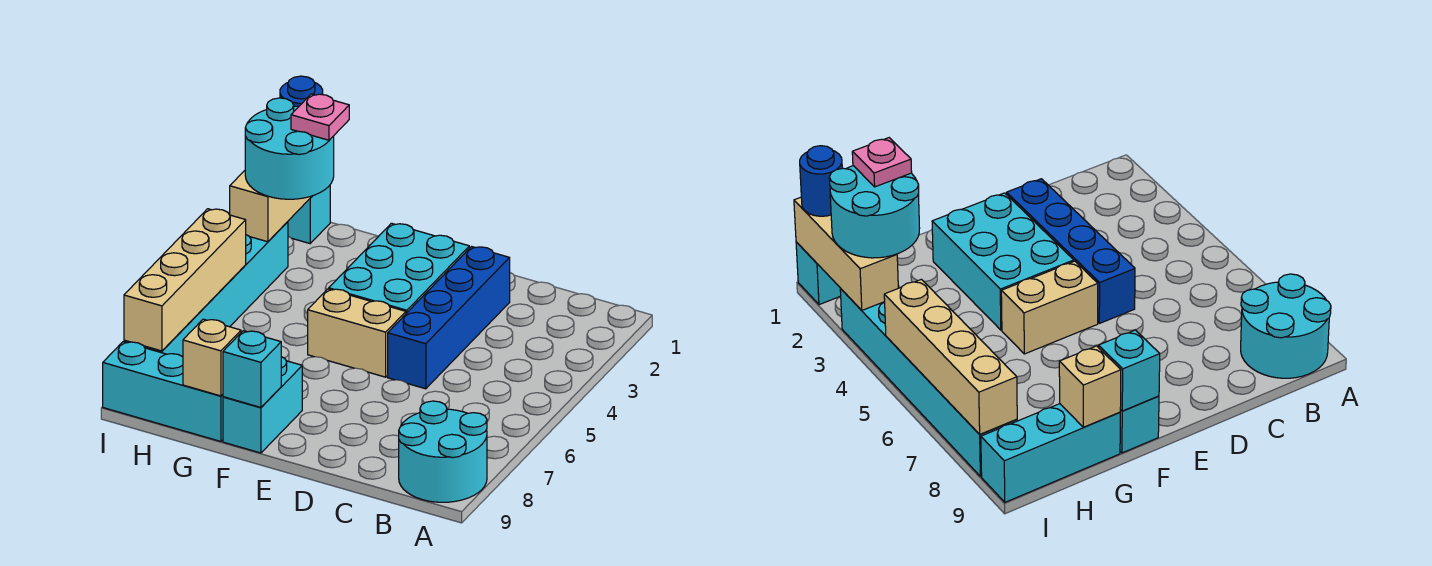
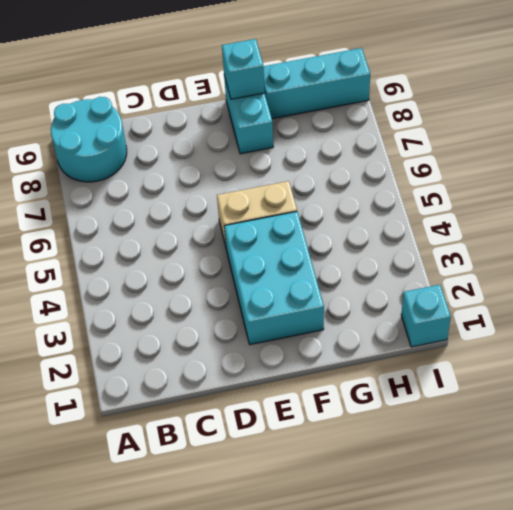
none -> blue 1x4 brick [388,247,510,389]
none -> cyan 1x6 brick [124,222,288,357]
none -> tan 1x1 brick [183,319,241,396]

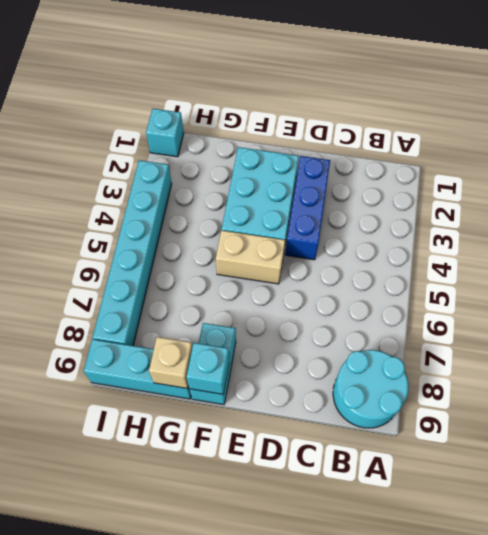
blue 1x3 brick [285,156,330,260] -> blue 1x4 brick [388,247,510,389]
none -> tan 1x3 brick [230,171,312,242]
none -> tan 1x4 brick [124,209,246,351]
none -> cyan 2x2 round brick [245,98,334,199]

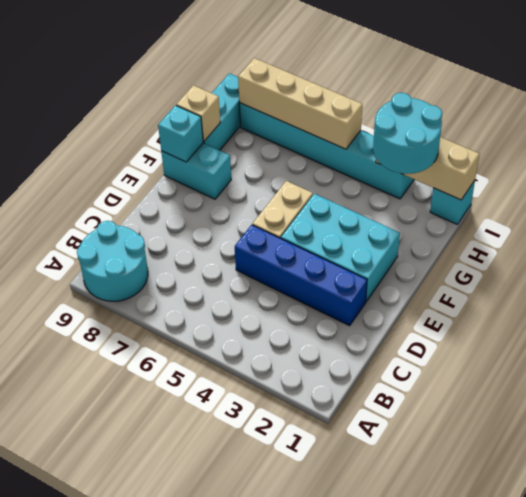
none -> blue 1x1 round brick [280,76,323,107]
none -> pink 1x1 plate [291,94,349,140]

